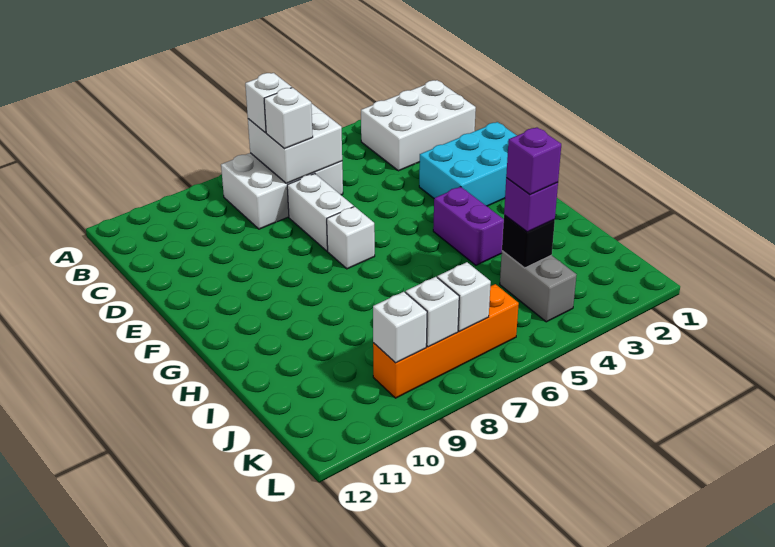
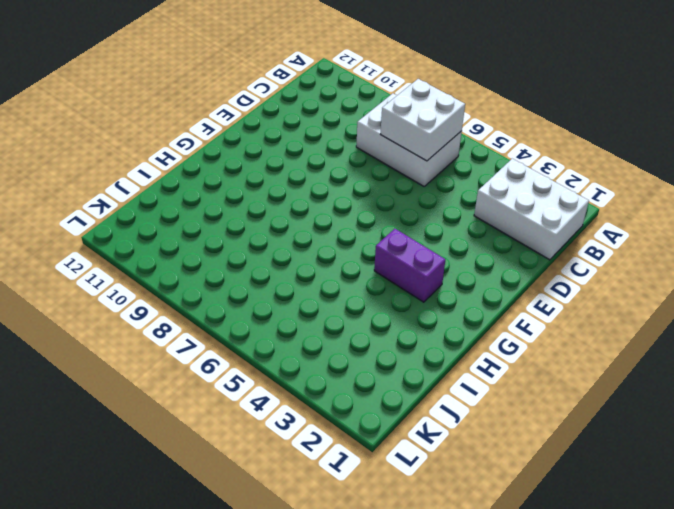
purple 1x2 brick [374,229,445,302] -> purple 1x2 brick turned to [433,187,504,265]
none -> white 1x2 brick [287,174,354,251]
none -> cyan 2x3 brick [419,122,517,206]
none -> white 1x1 brick [327,207,375,269]

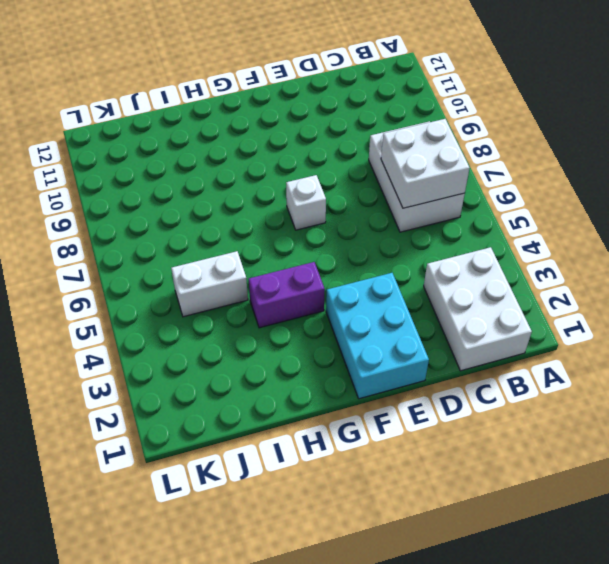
white 1x2 brick [171,251,248,317] -> white 1x2 brick moved to [287,174,354,251]
none -> grey 1x2 brick [500,251,577,322]
none -> orange 1x4 brick [373,284,519,398]
none -> black 1x1 brick [502,215,555,268]

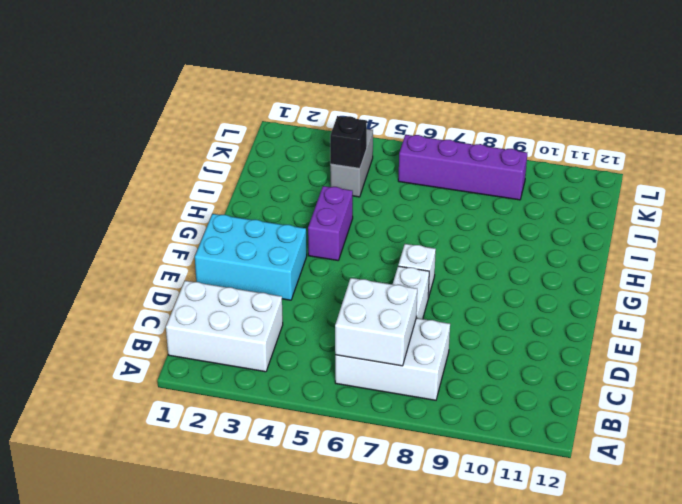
purple 1x4 brick [398,135,527,200] -> orange 1x4 brick [373,284,519,398]
none -> white 1x1 brick [437,262,491,331]
none -> white 1x1 brick [405,277,459,347]
none -> white 1x1 brick [373,292,427,363]

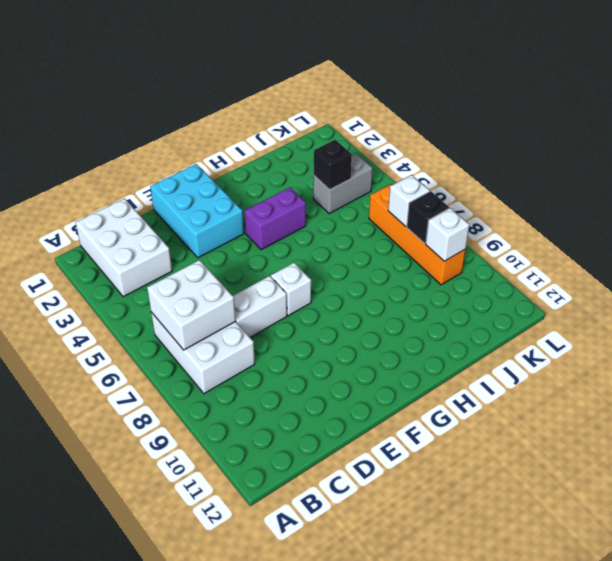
black 1x1 brick [407,191,449,244] -> white 1x1 brick [405,277,459,347]
none -> white 1x1 brick [245,73,292,133]
none -> white 1x1 brick [264,88,313,149]
none -> purple 1x1 brick [504,178,558,232]

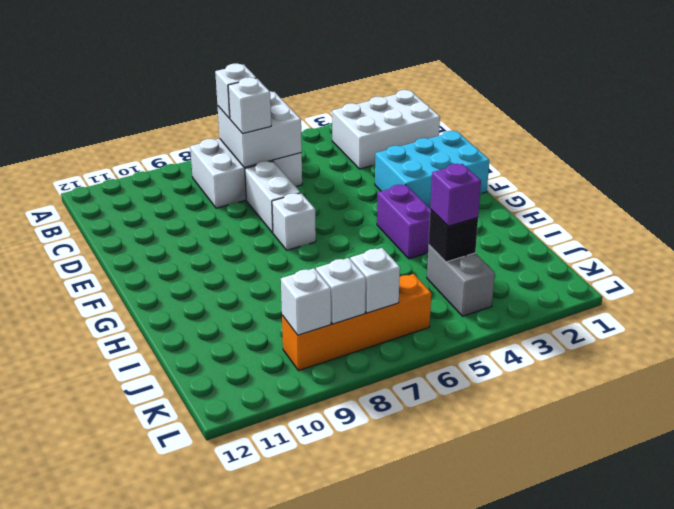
none -> purple 1x1 brick [506,127,561,195]

